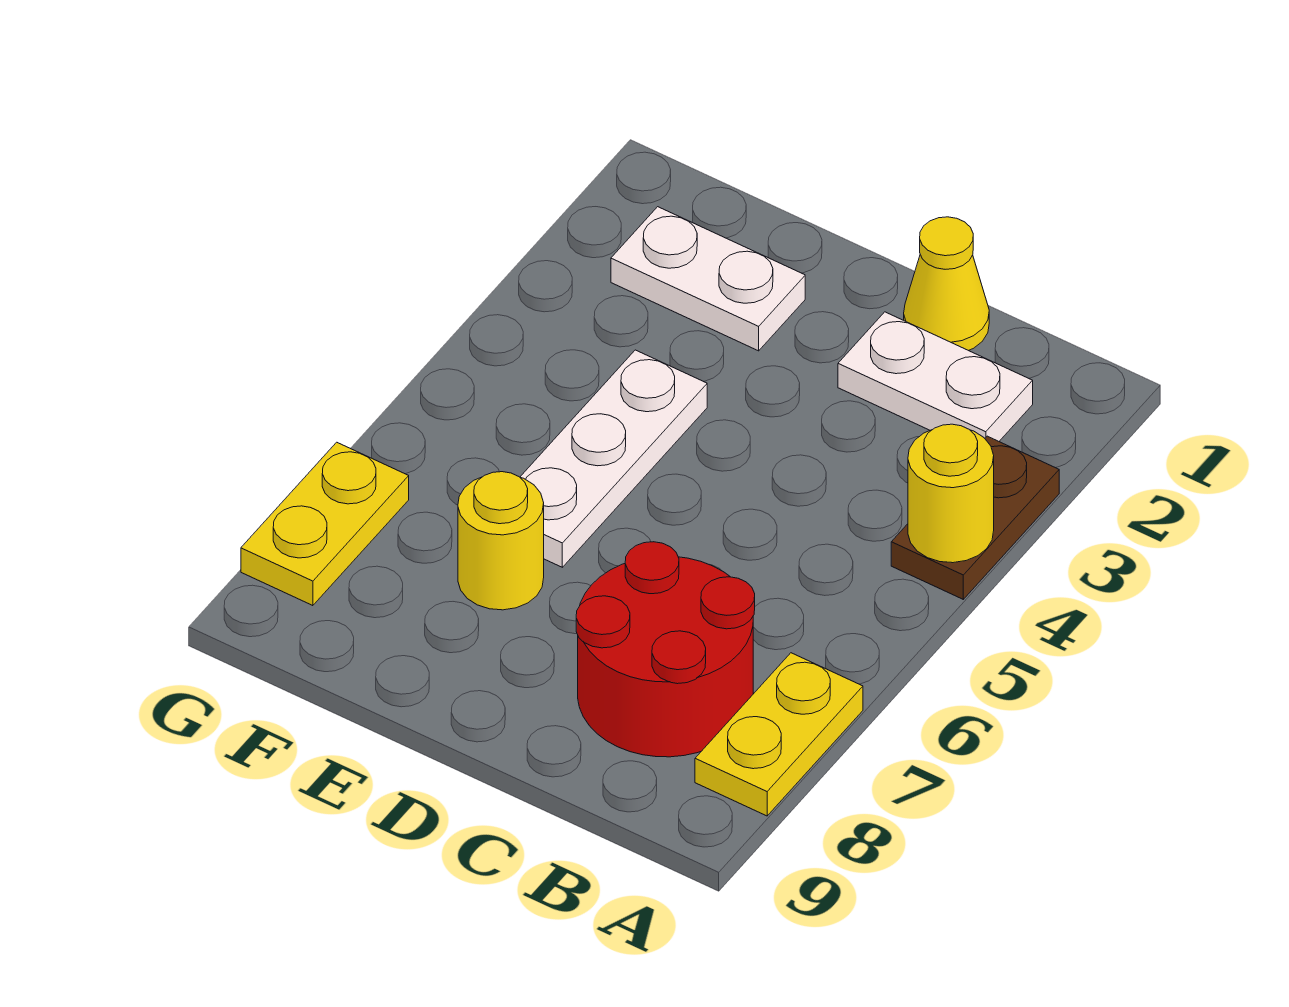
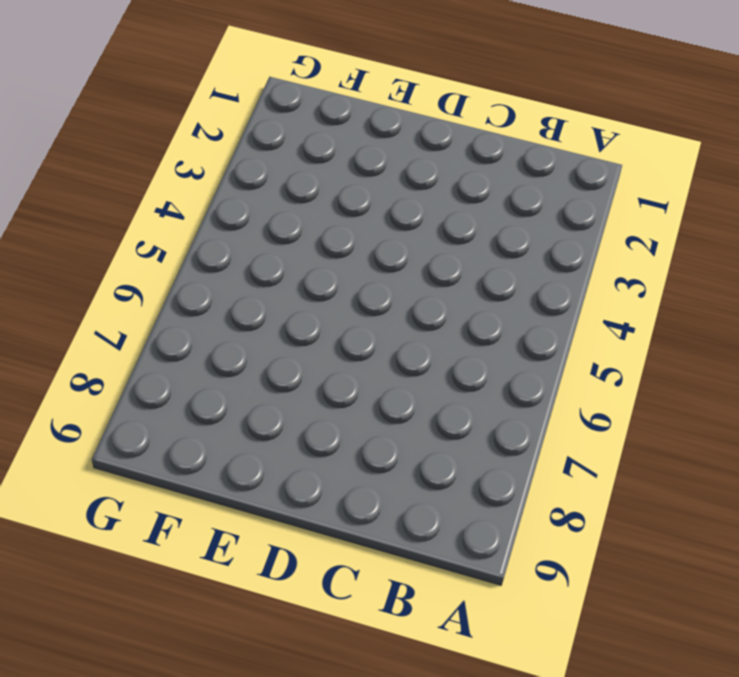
none -> brown 1x2 plate [891,436,1059,599]
none -> yellow 1x2 plate [695,653,863,816]

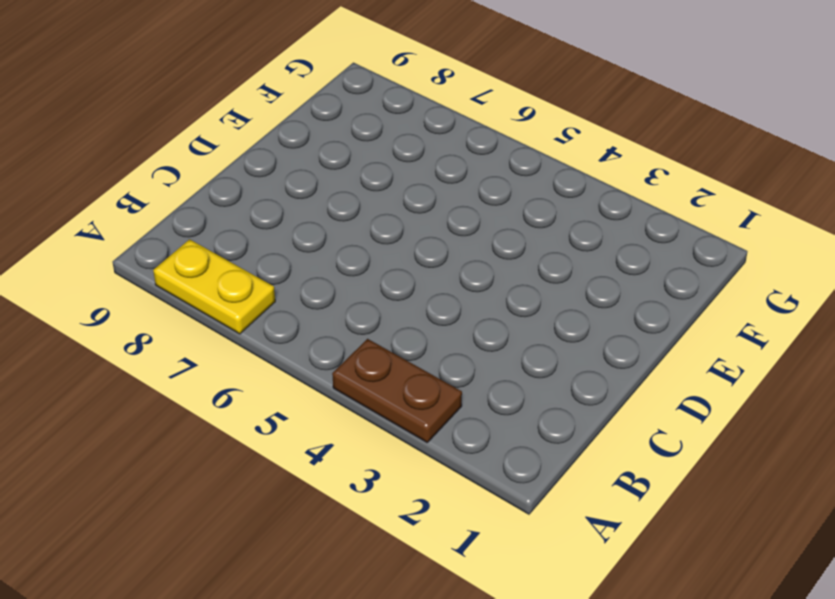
none -> white 1x2 plate [838,312,1033,441]
none -> red 2x2 round brick [576,542,755,757]

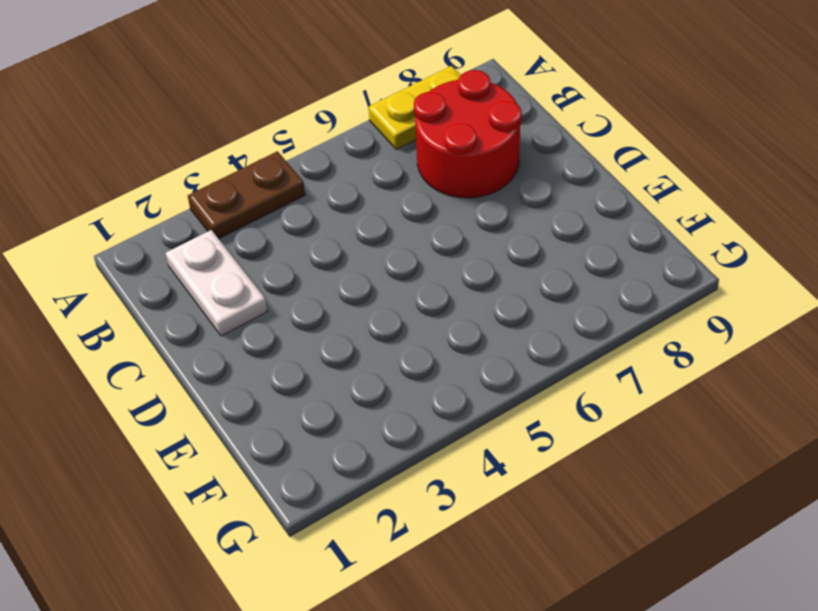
none -> yellow 1x1 cone [904,217,989,351]
none -> white 1x2 plate [611,207,805,351]

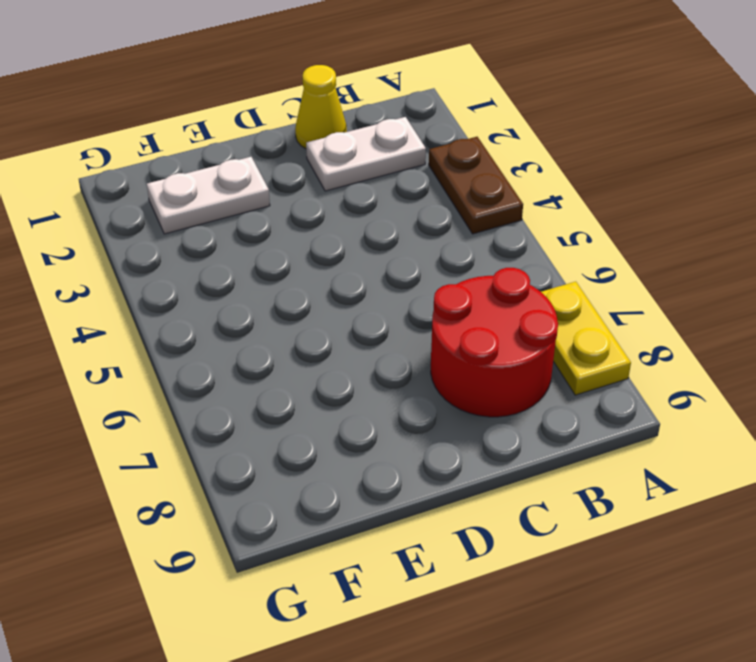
none -> white 1x3 plate [521,350,707,567]
none -> yellow 1x1 round brick [458,472,544,610]

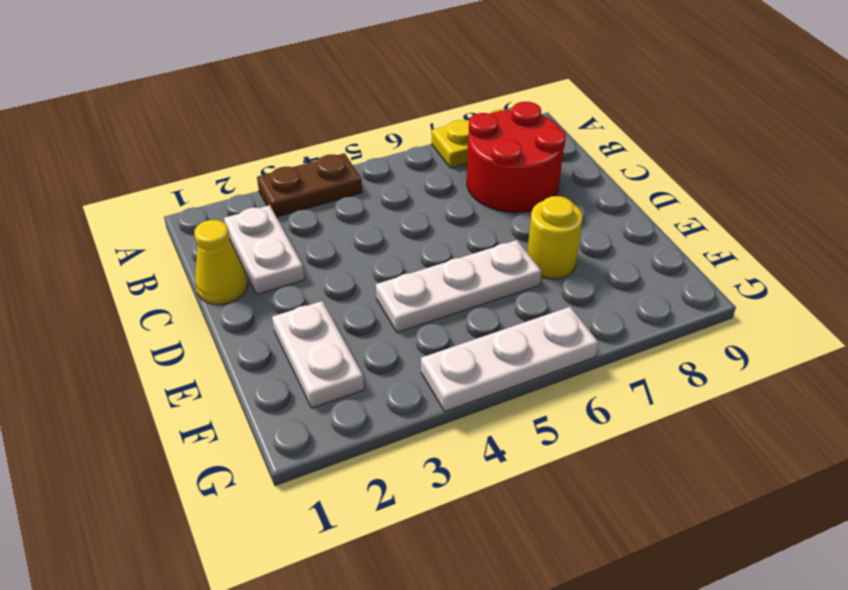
white 1x3 plate [421,307,598,411] -> none
none -> yellow 1x2 plate [241,442,409,606]
none -> yellow 1x1 round brick [908,424,994,563]

